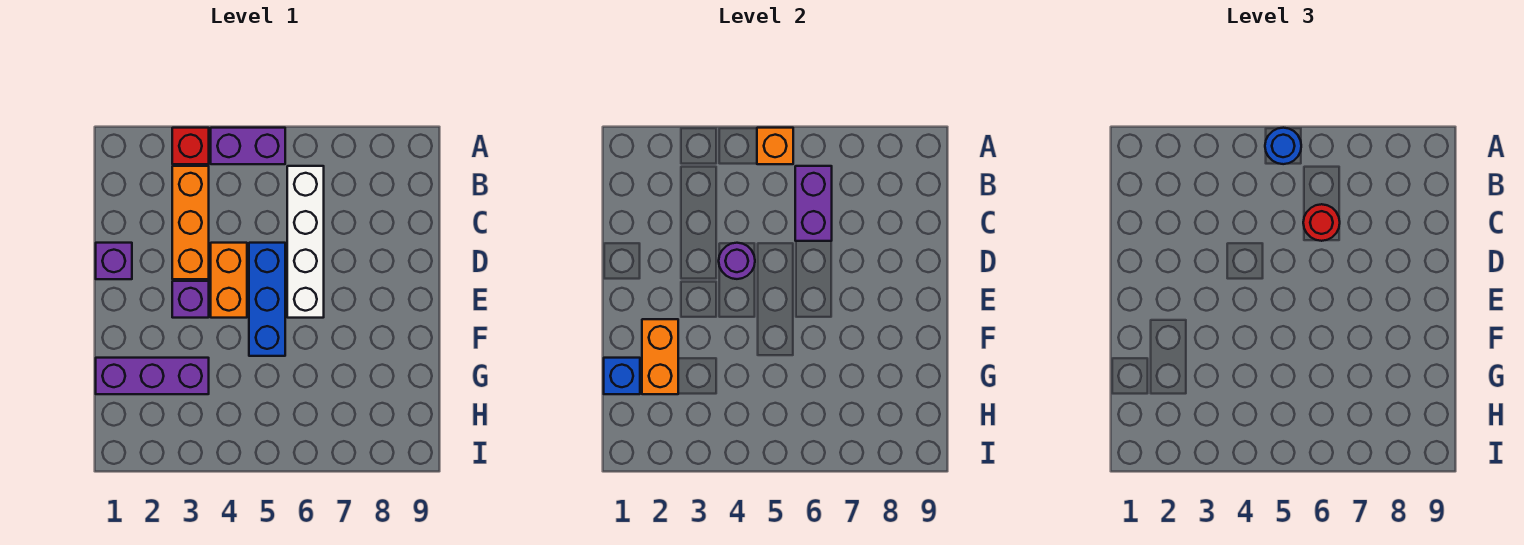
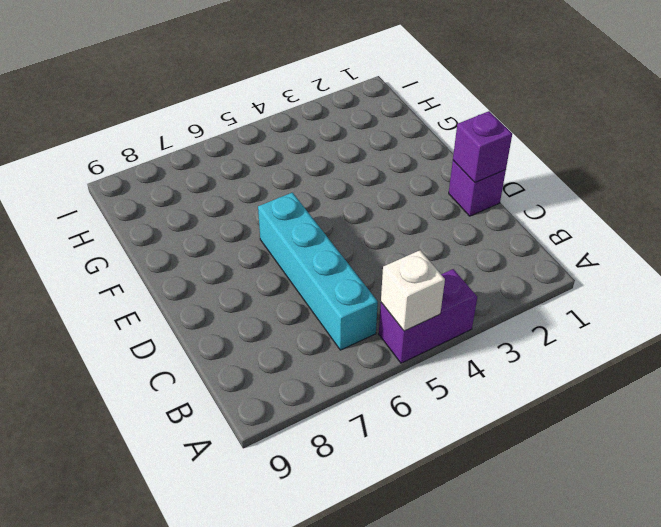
white 1x1 brick [381,250,445,331] -> orange 1x1 brick [757,128,793,164]
cyan 1x4 brick [258,193,378,350] -> white 1x4 brick [287,166,324,318]
purple 1x1 brick [453,111,512,183] -> purple 1x1 brick moved to [172,281,209,318]
none -> red 1x1 brick [172,128,209,164]
none -> orange 1x3 brick [172,166,209,279]
none -> orange 1x2 brick [211,243,247,318]

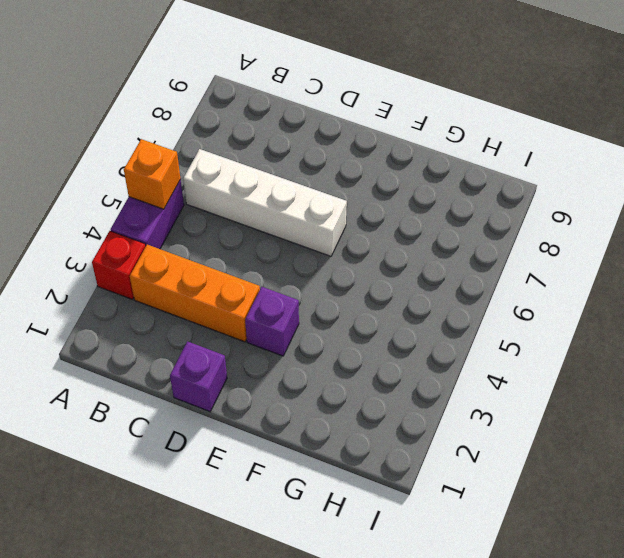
none -> orange 1x2 brick [211,243,247,318]
none -> blue 1x3 brick [249,243,285,356]
none -> purple 1x3 brick [96,358,209,394]

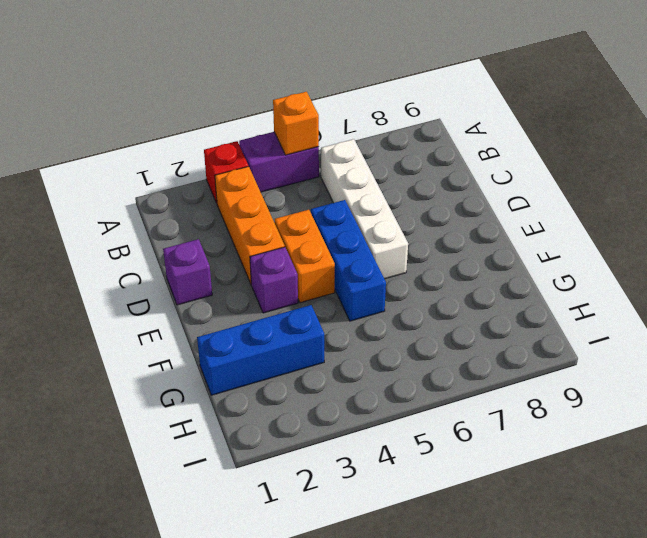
blue 1x3 brick [197,305,324,395] -> purple 1x3 brick [96,358,209,394]
none -> purple 1x2 brick [795,166,832,241]
none -> purple 1x1 round brick [719,243,755,279]
none -> orange 1x2 brick [642,319,678,394]

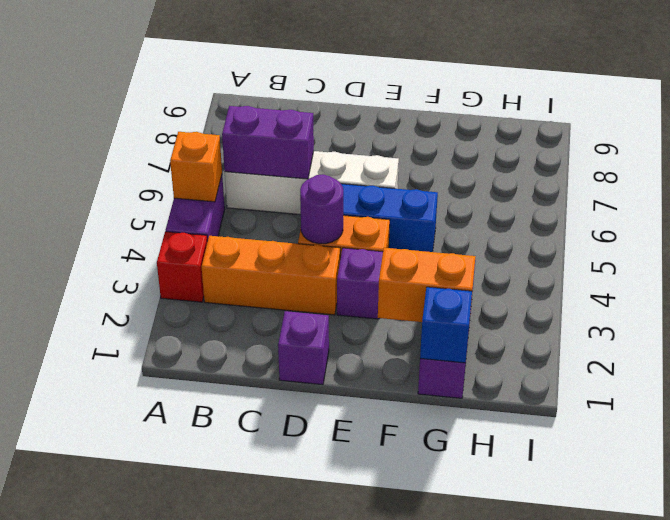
none -> blue 1x1 round brick [1265,128,1301,164]
none -> red 1x1 round brick [1303,204,1340,241]

